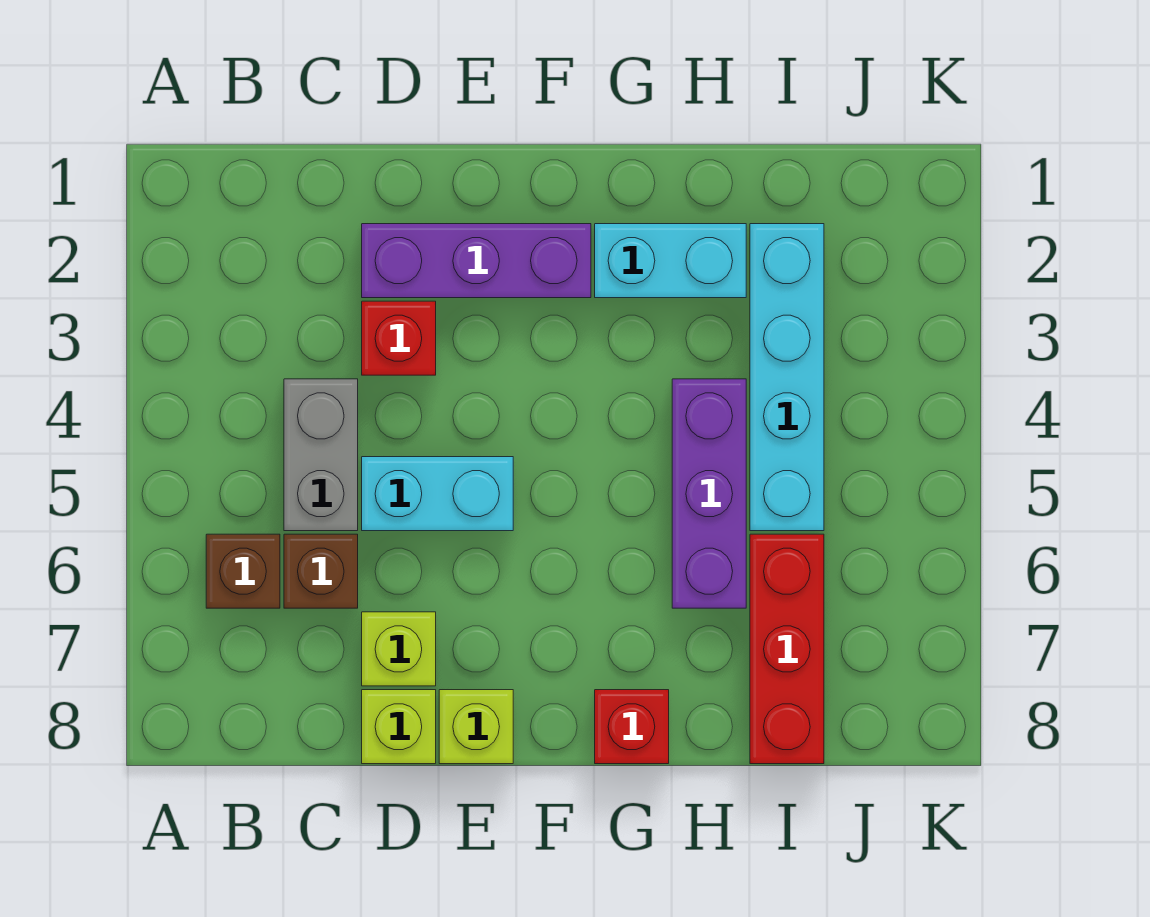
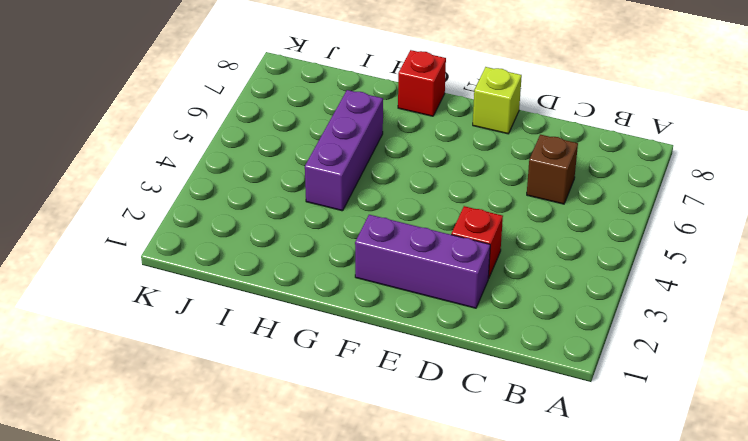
none -> brown 1x1 brick [206,534,280,608]
none -> grey 1x2 brick [284,379,358,531]
none -> cyan 1x2 brick [362,457,513,531]

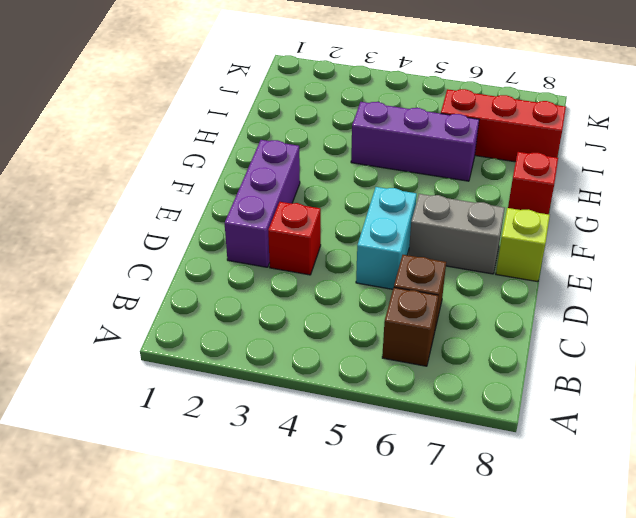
grey 1x2 brick [409,194,505,274] -> grey 1x2 brick moved to [284,379,358,531]
none -> lime 1x1 brick [362,612,436,686]
none -> lime 1x1 brick [362,690,436,764]
none -> cyan 1x2 brick [595,224,746,298]

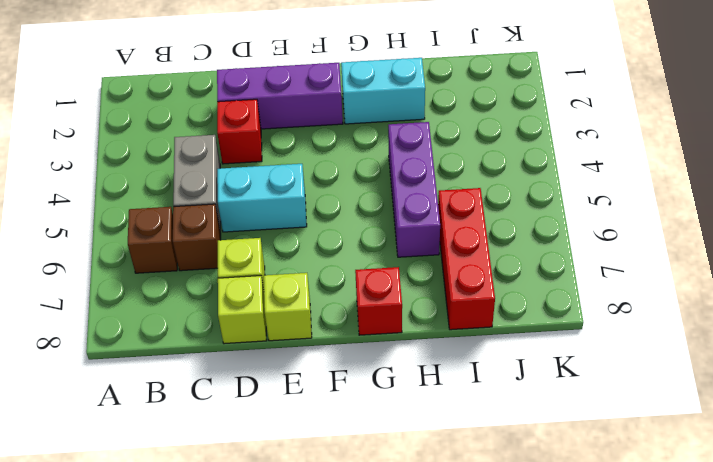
none -> cyan 1x4 brick [750,224,824,531]

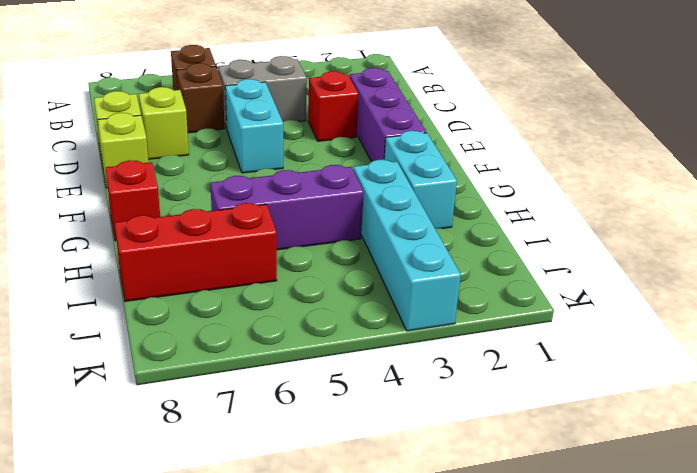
cyan 1x4 brick [353,160,461,331] -> cyan 1x4 brick turned to [750,224,824,531]

